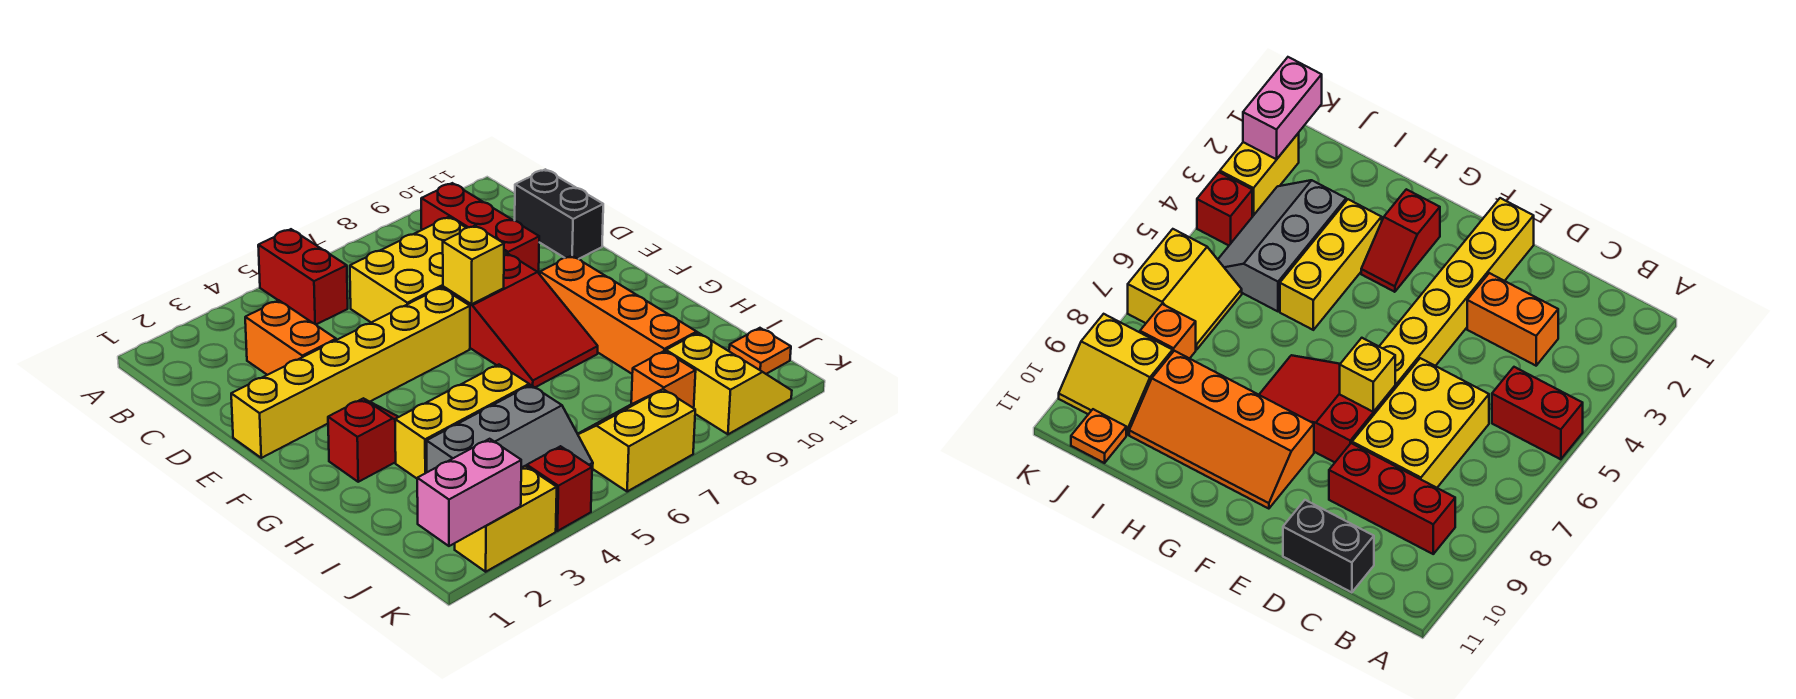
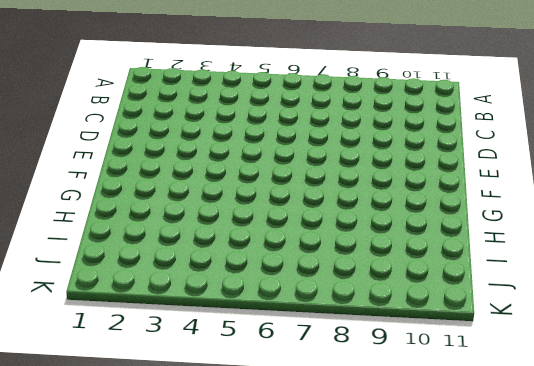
none -> red 1x2 brick [258,229,348,324]
none -> red 1x3 brick [421,183,539,273]
none -> orange 1x2 brick [245,300,336,375]

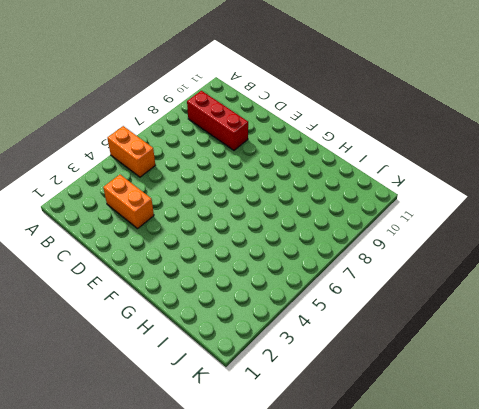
orange 1x2 brick [107,126,155,177] -> red 1x2 brick [258,229,348,324]
none -> yellow 2x3 brick [350,217,507,323]
none -> black 1x2 brick [515,169,603,259]
none -> yellow 1x6 brick [231,287,470,458]

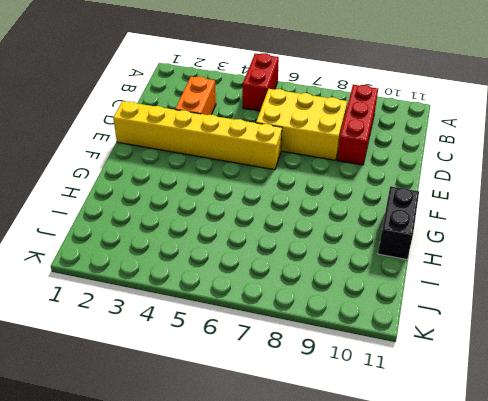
black 1x2 brick [378,186,419,259] -> black 1x2 brick moved to [515,169,603,259]
none -> red 2x3 slope [443,254,598,387]
none -> orange 2x4 slope [540,256,698,374]
none -> red 1x2 slope [328,398,398,482]

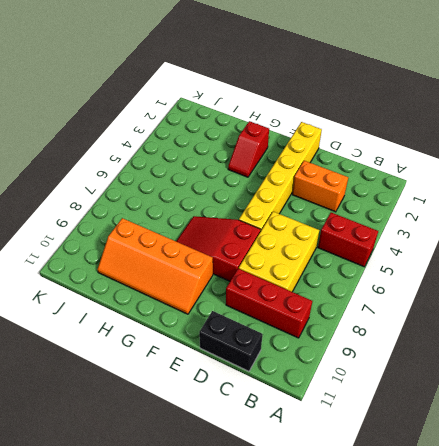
none -> yellow 1x3 brick [395,365,529,478]
none -> grey 2x3 slope [427,385,593,472]
none -> yellow 2x2 slope [578,389,695,492]

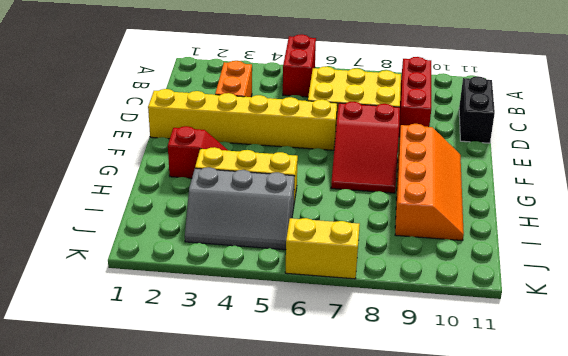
none -> orange 1x1 brick [631,351,696,408]
none -> yellow 2x2 slope [666,333,792,434]
none -> orange 1x1 plate [729,328,791,374]

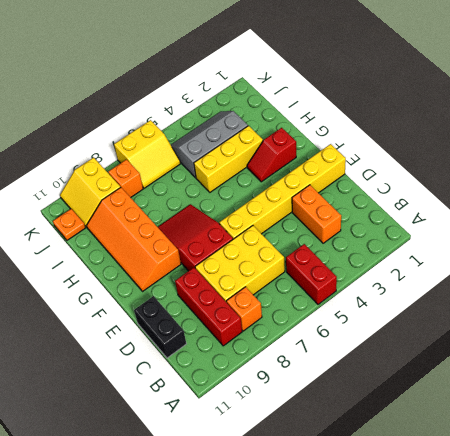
orange 1x1 brick [227,287,262,331] -> none
none -> yellow 1x2 brick [455,466,557,572]
none -> red 1x1 brick [527,446,592,531]
none -> yellow 1x1 brick [443,226,504,304]

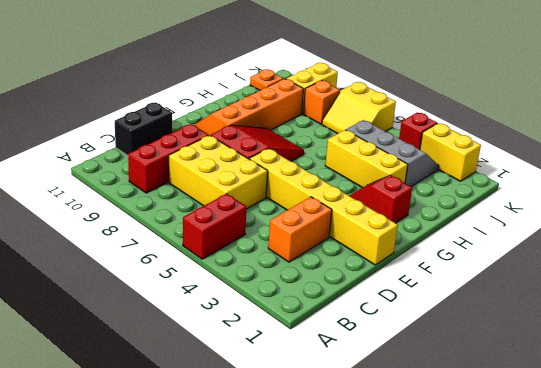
none -> yellow 1x1 brick [443,226,504,304]
none -> pink 1x2 brick [417,439,521,546]

